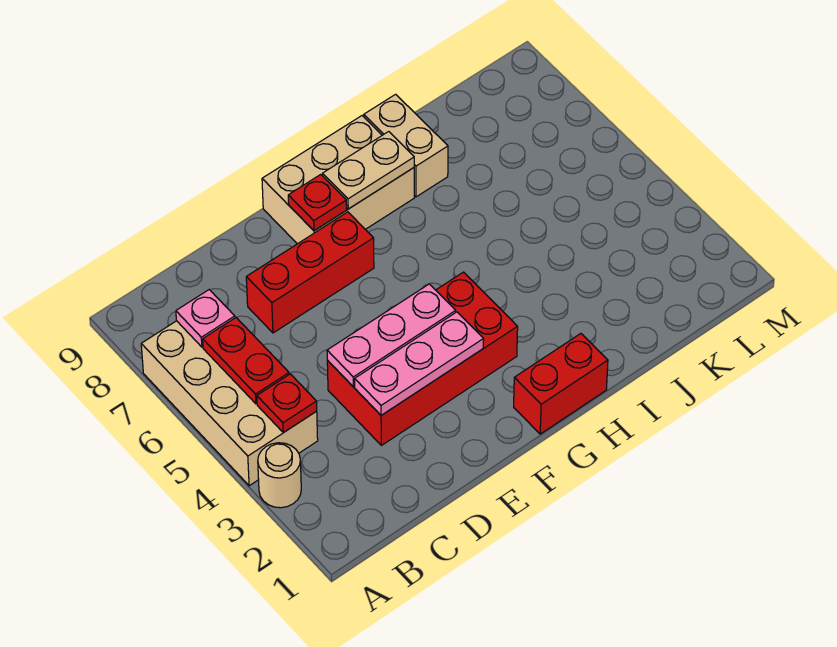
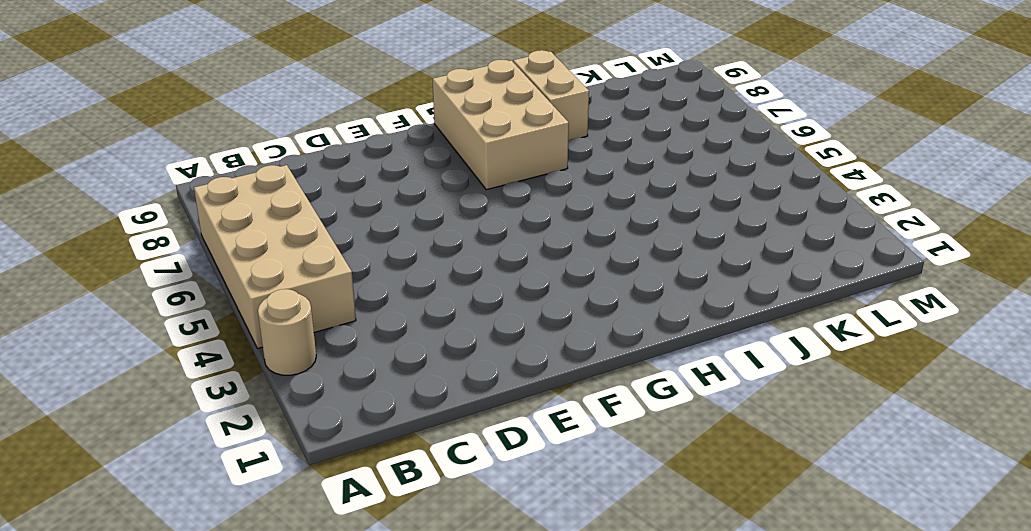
tan 2x3 brick [433,60,569,190] -> tan 2x3 brick turned to [262,116,414,244]
none -> red 2x4 brick [327,272,518,445]
none -> red 1x3 brick [246,212,374,333]
none -> red 1x2 brick [514,334,608,434]

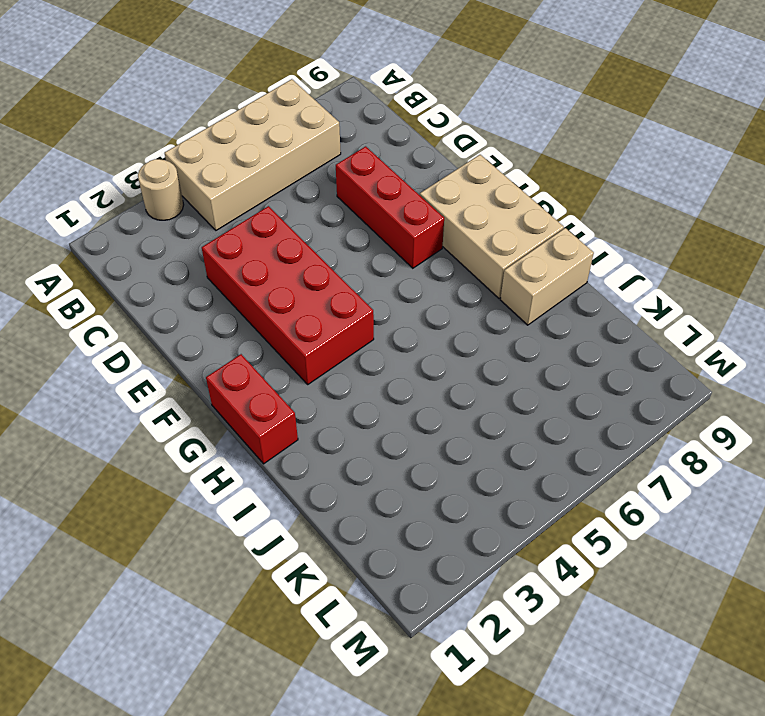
none -> red 1x1 plate [257,374,317,433]
none -> red 1x2 plate [203,318,289,404]
none -> pink 1x1 plate [176,290,235,347]

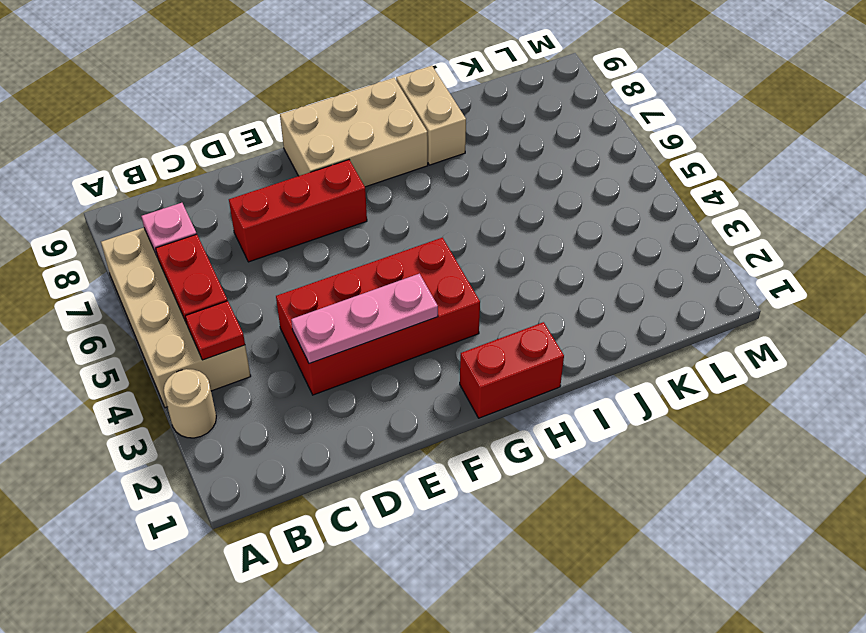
none -> pink 1x3 plate [327,284,456,387]
none -> red 1x1 plate [288,174,347,231]
none -> tan 1x2 plate [323,132,414,209]

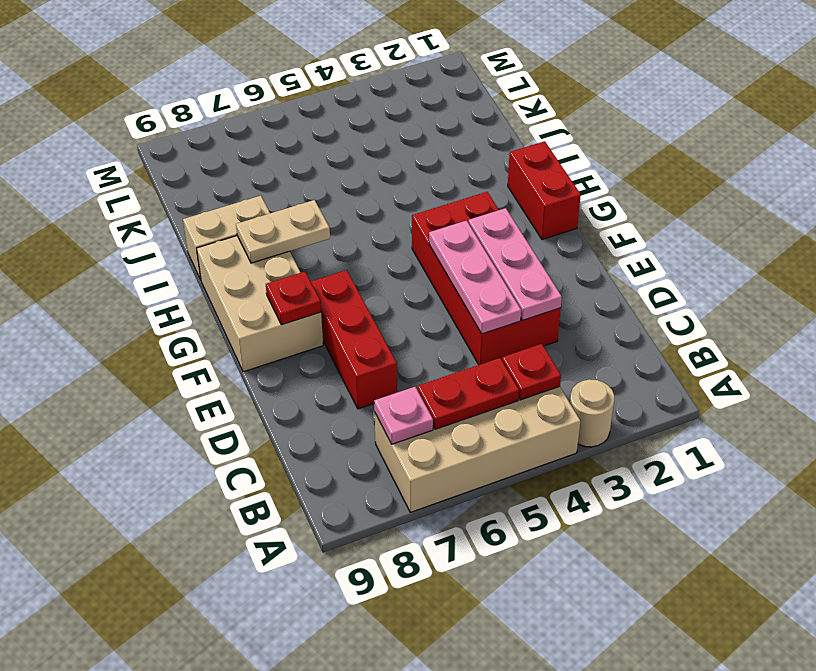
tan 1x2 plate [236,200,330,263] -> tan 1x2 plate turned to [323,132,414,209]

